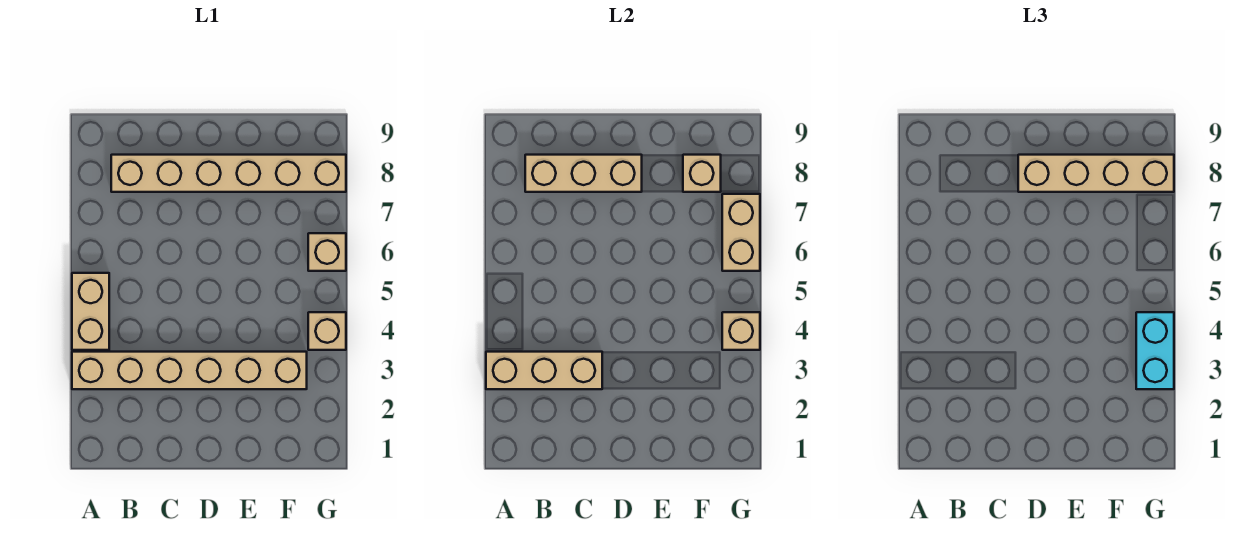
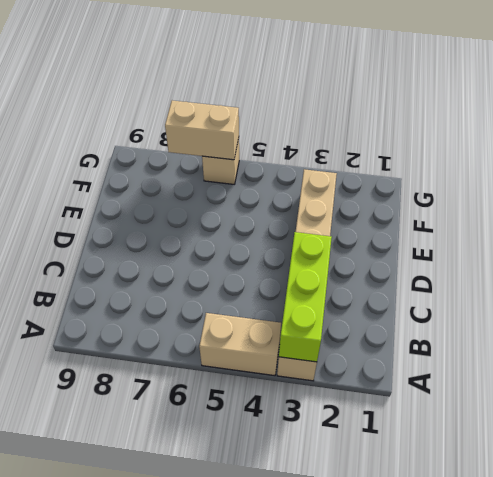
lime 1x3 brick [279,232,332,362] -> tan 1x3 brick [486,352,602,389]
none -> tan 1x6 brick [111,155,346,192]
none -> tan 1x1 brick [308,312,346,350]
none -> tan 1x3 brick [525,155,642,192]

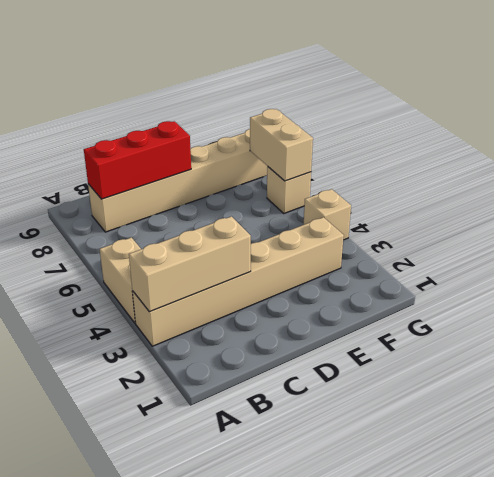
red 1x3 brick [84,121,191,199] -> tan 1x3 brick [525,155,642,192]
none -> tan 1x1 brick [683,155,721,192]
none -> tan 1x1 brick [722,312,760,350]
none -> tan 1x4 brick [1018,155,1174,192]

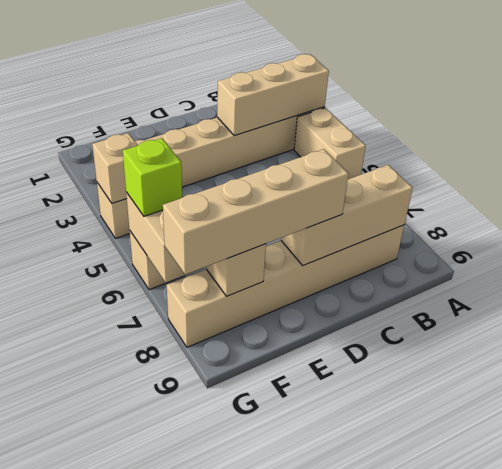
lime 1x1 brick [123,138,182,216] -> none
none -> cyan 1x2 brick [1136,312,1174,389]

